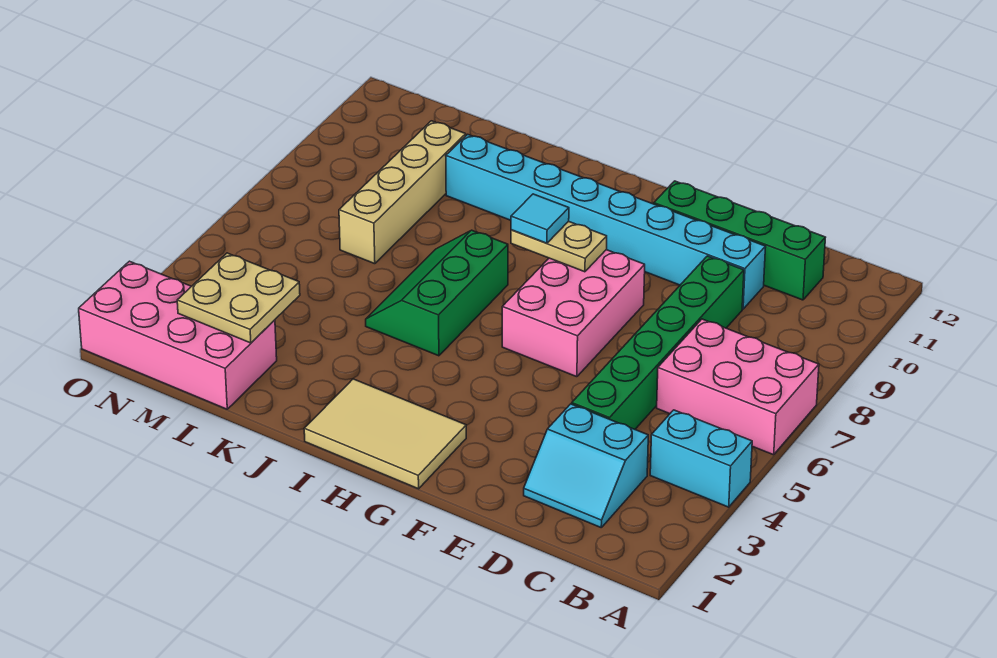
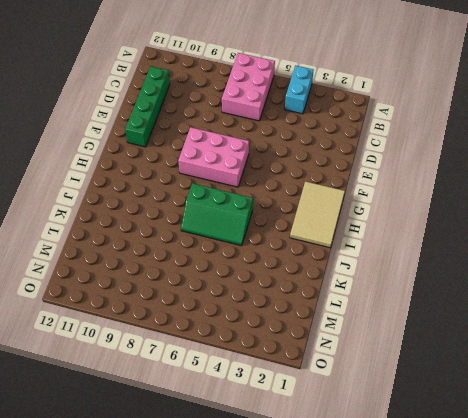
none -> cyan 2x2 slope [524,404,648,527]
none -> green 1x6 brick [572,256,744,429]
none -> cyan 1x8 brick [446,134,766,309]

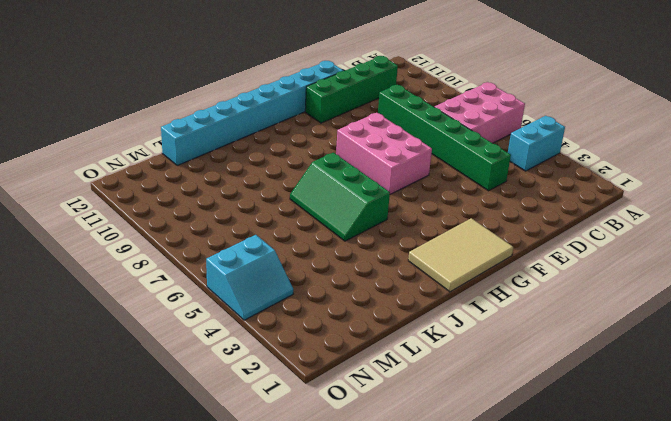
cyan 1x8 brick [161,61,343,165] -> cyan 1x8 brick moved to [446,134,766,309]
cyan 2x2 slope [206,235,293,320] -> cyan 2x2 slope moved to [524,404,648,527]
none -> pink 2x4 brick [79,261,277,409]
none -> tan 1x4 brick [339,121,466,264]
none -> tan 1x2 plate [511,221,607,272]

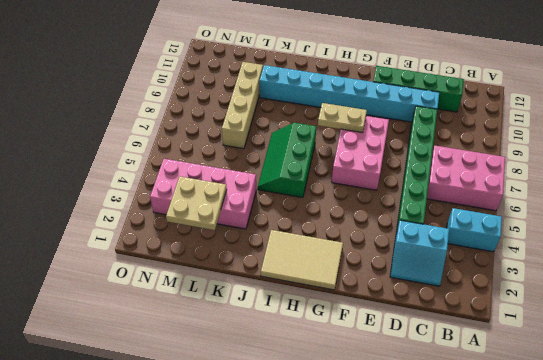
pink 2x4 brick [150,159,256,229] -> pink 2x4 brick moved to [79,261,277,409]
none -> cyan 1x1 tile [511,194,569,243]

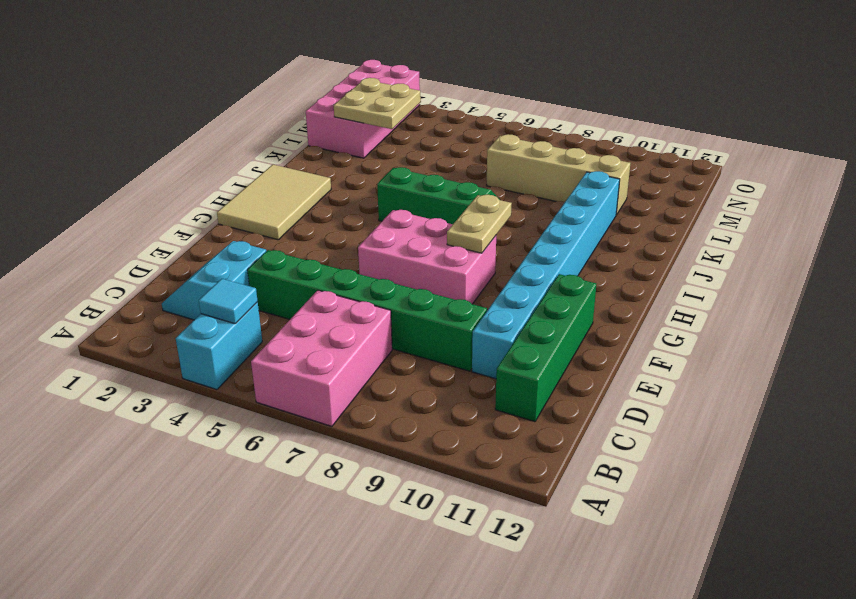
cyan 1x1 tile [199,279,258,324] -> cyan 1x1 tile moved to [511,194,569,243]

